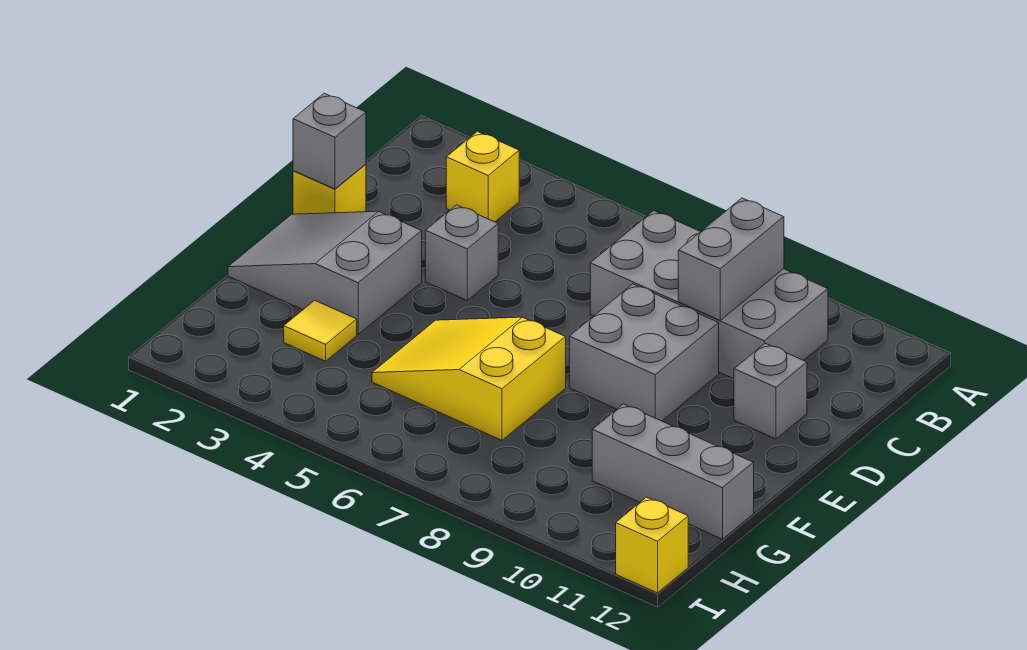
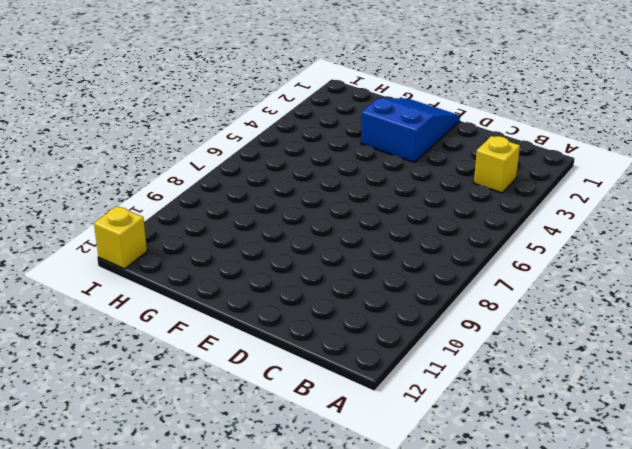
blue 2x3 slope [361,98,460,163] -> grey 2x3 slope [228,211,422,334]
none -> grey 2x4 brick [590,211,828,379]
none -> yellow 1x1 brick [293,164,366,214]
none -> grey 1x1 brick [425,205,498,300]

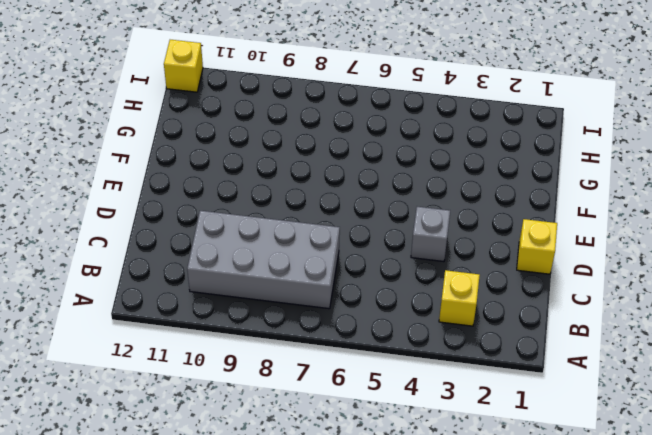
none -> grey 2x2 brick [569,284,719,421]
none -> grey 1x1 brick [734,343,807,439]
none -> grey 2x3 slope [228,211,422,334]

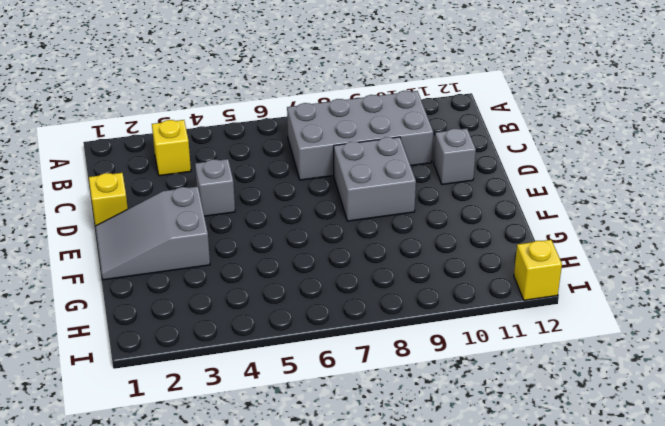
none -> yellow 2x3 slope [372,317,566,440]
none -> yellow 1x1 tile [284,300,357,361]
none -> grey 1x3 brick [592,404,754,539]

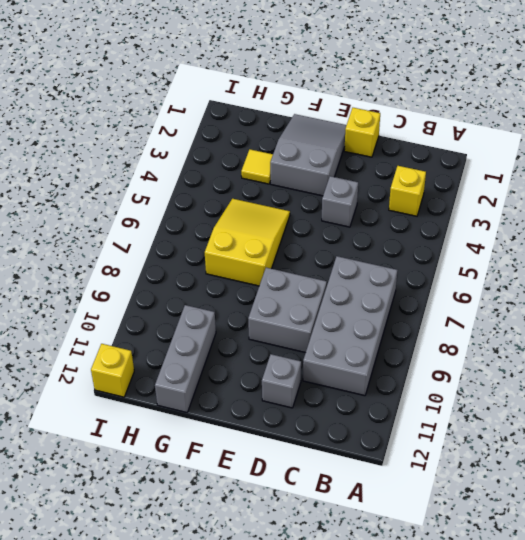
none -> grey 1x2 brick [678,198,784,320]
none -> grey 1x1 brick [293,93,366,189]

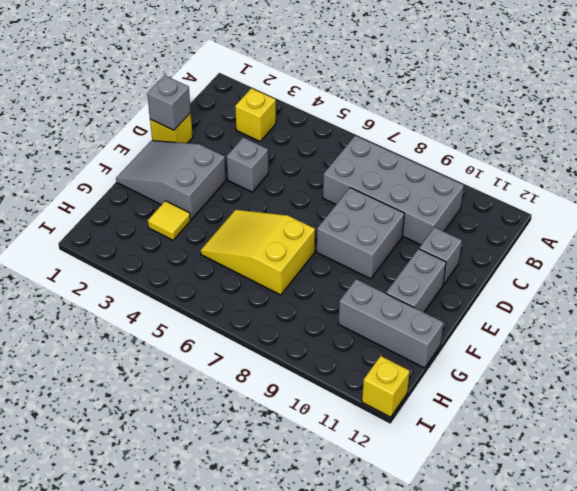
grey 1x2 brick [386,249,446,312] -> grey 1x2 brick moved to [678,198,784,320]

